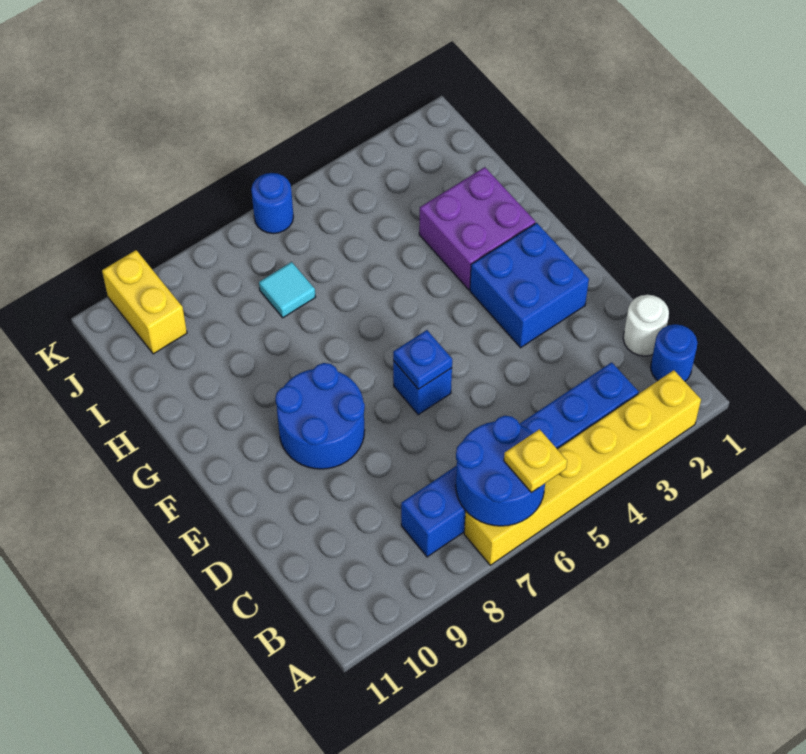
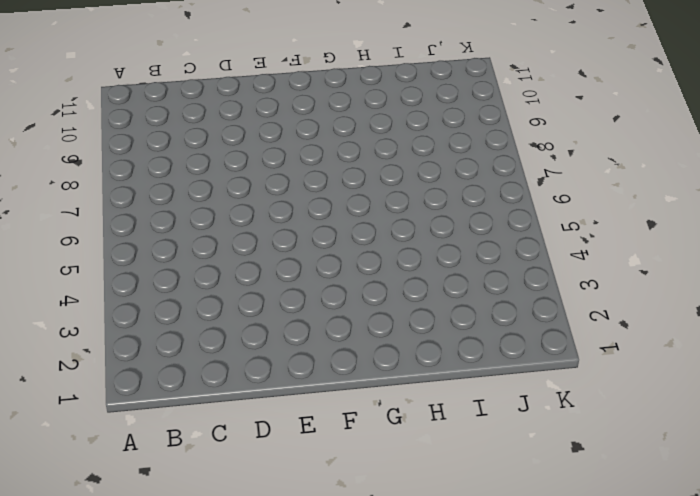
none -> yellow 1x6 brick [464,370,701,565]
none -> blue 1x1 round brick [651,324,697,381]
none -> blue 1x6 brick [401,362,638,557]

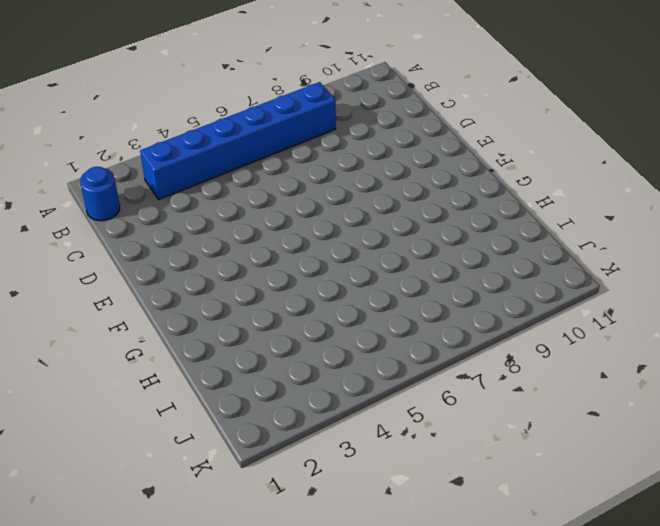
none -> yellow 1x6 brick [464,370,701,565]
none -> white 1x1 round brick [623,295,669,356]
none -> blue 2x2 brick [470,223,589,348]

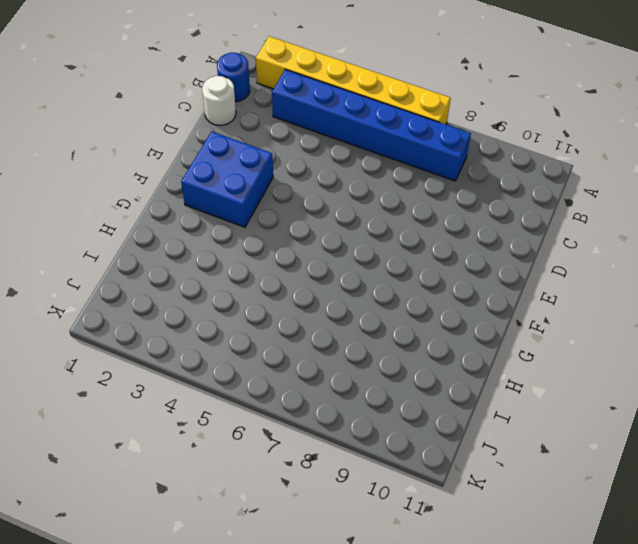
none -> blue 1x1 brick [393,361,452,415]
none -> blue 2x2 round brick [275,363,365,469]
none -> purple 2x2 brick [419,167,535,290]

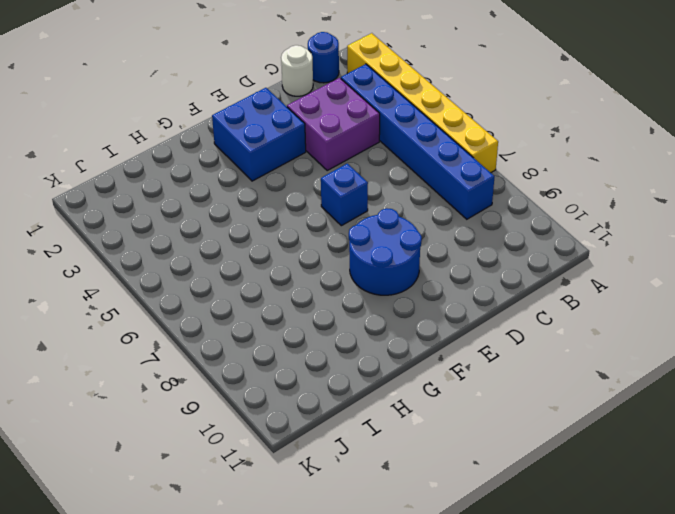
purple 2x2 brick [287,78,380,170] -> purple 2x2 brick moved to [419,167,535,290]
none -> cyan 1x1 tile [259,262,316,318]
none -> yellow 1x2 brick [102,250,187,354]
none -> blue 1x1 round brick [251,173,293,234]

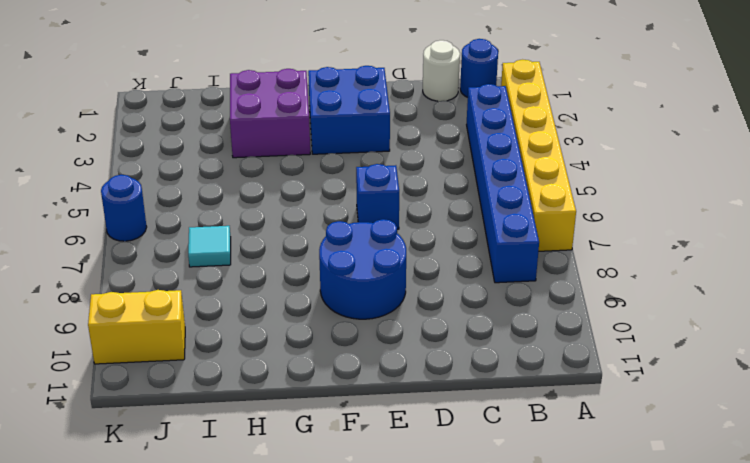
none -> blue 2x2 round brick [456,416,545,526]
none -> blue 1x1 plate [393,330,452,389]
none -> yellow 1x1 plate [504,429,567,493]

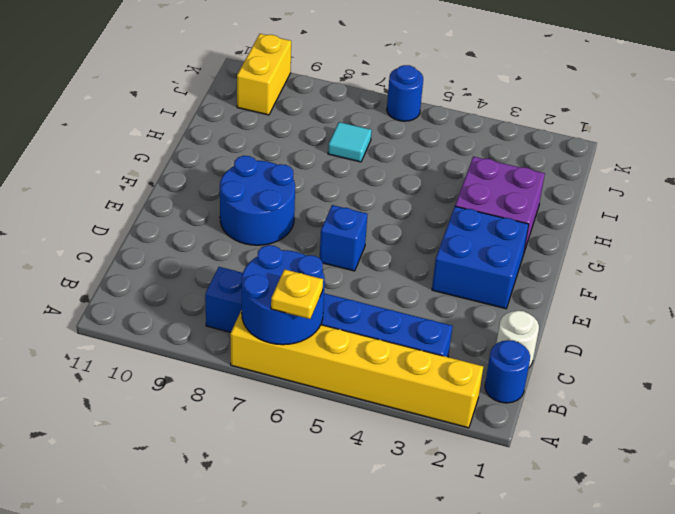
none -> blue 1x1 plate [393,330,452,389]

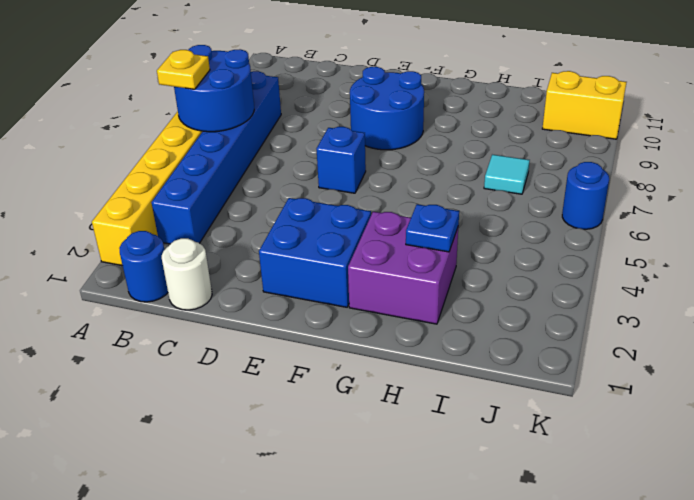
blue 1x1 plate [406,204,459,252] -> blue 1x1 plate moved to [393,330,452,389]

